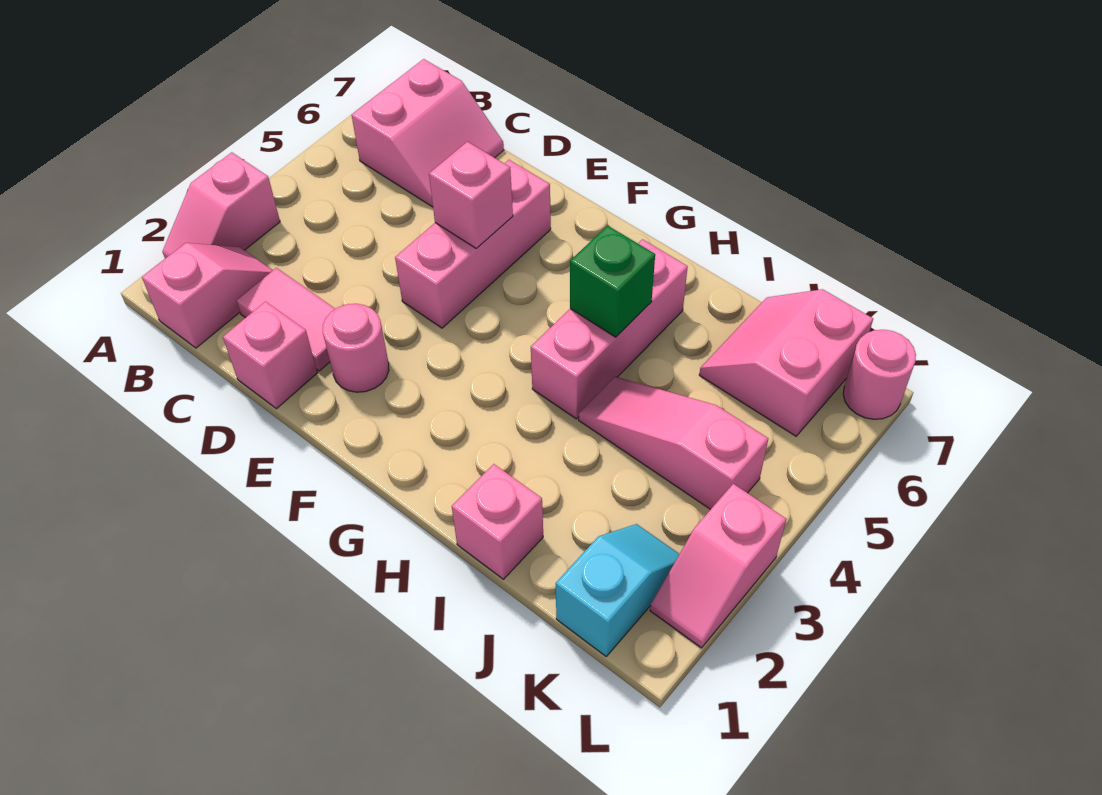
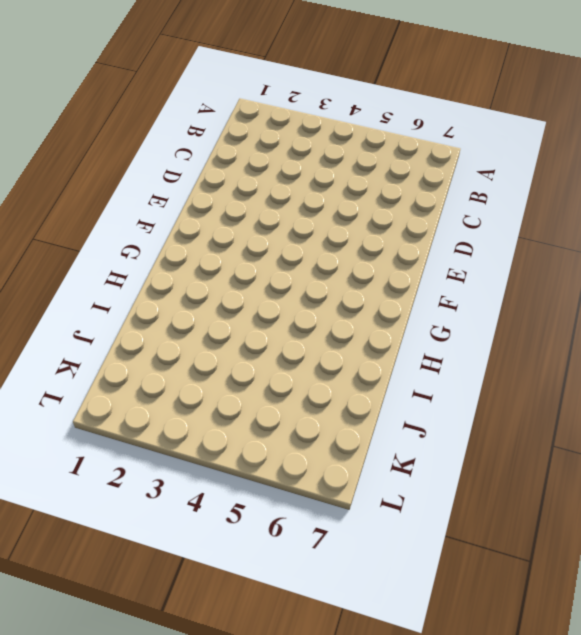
none -> pink 1x2 slope [162,152,280,259]
none -> pink 1x2 slope [142,243,273,348]
none -> pink 2x2 slope [352,59,504,207]

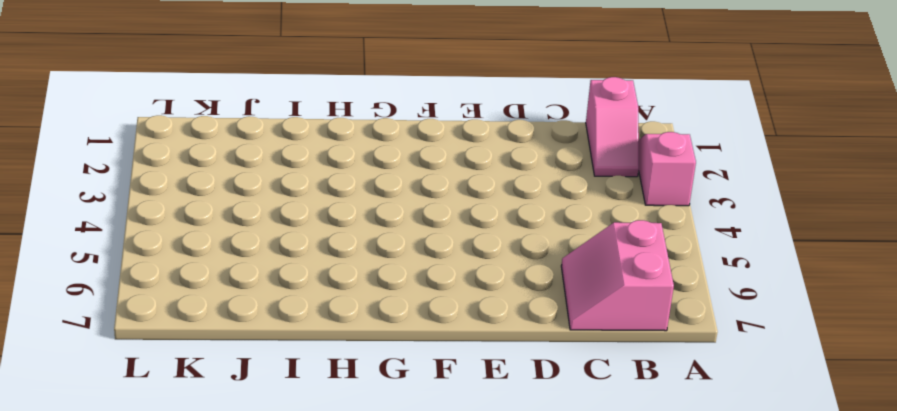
none -> pink 1x2 tile [237,268,335,371]
none -> pink 1x1 brick [223,302,317,409]
none -> pink 1x1 round brick [323,304,389,392]

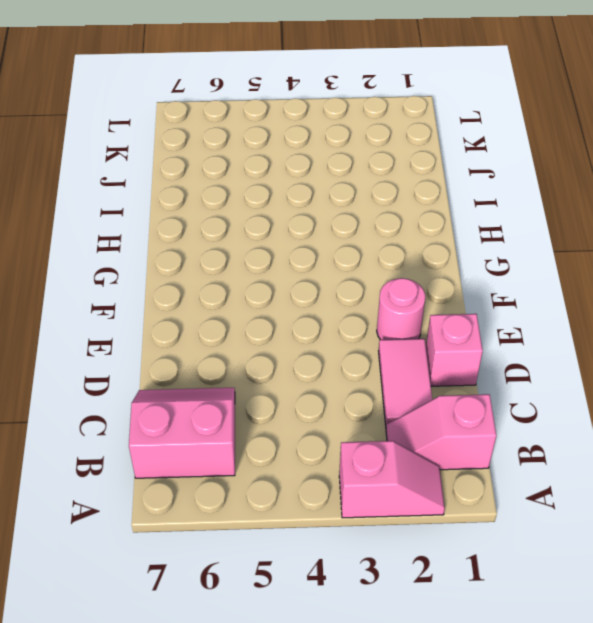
none -> pink 1x3 brick [395,160,551,328]
none -> pink 1x3 brick [531,239,688,419]
none -> pink 1x1 brick [452,464,543,579]

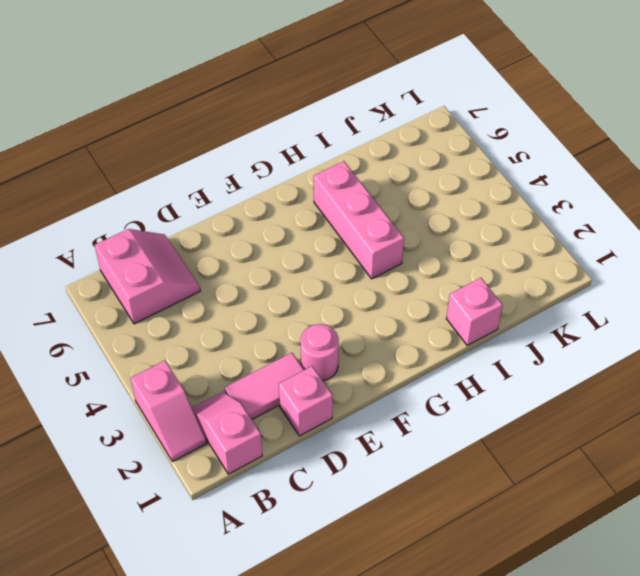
none -> pink 1x3 brick [395,160,551,328]
none -> pink 1x3 slope [579,377,768,510]
none -> pink 2x2 slope [699,289,873,436]

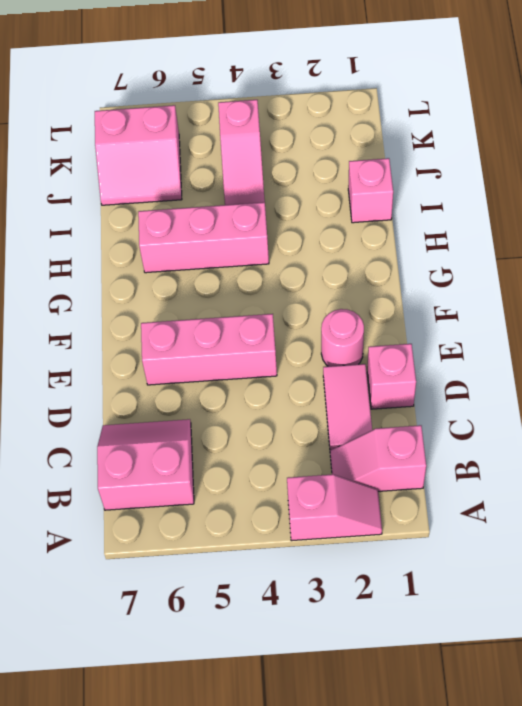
none -> cyan 1x2 slope [556,524,679,656]
none -> pink 1x2 slope [650,484,786,648]
none -> pink 1x1 round brick [843,330,916,419]

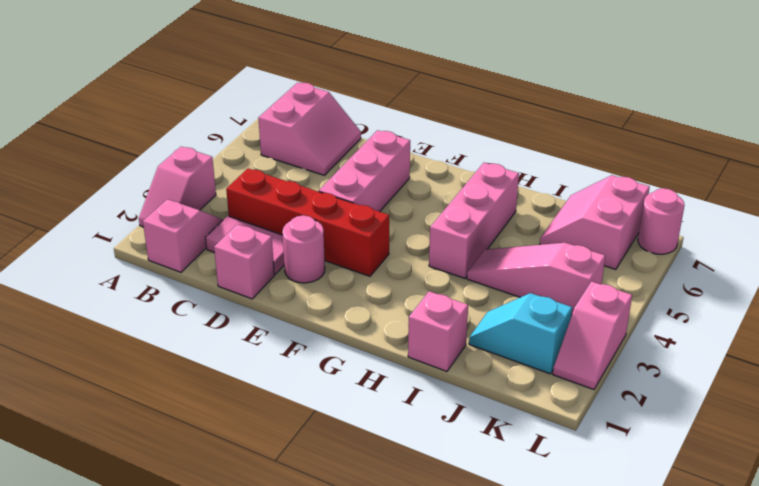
red 1x4 brick [226,169,389,276] -> none
cyan 1x2 slope [469,293,572,374] -> cyan 1x2 slope turned to [556,524,679,656]
none -> pink 1x1 brick [429,142,513,249]
none -> green 1x1 brick [570,226,655,337]

